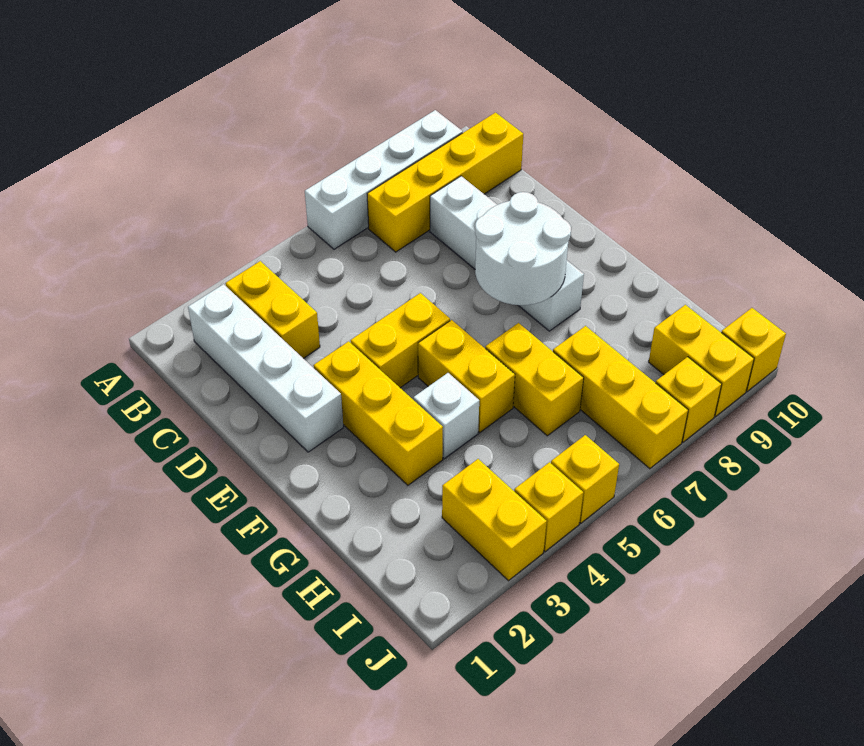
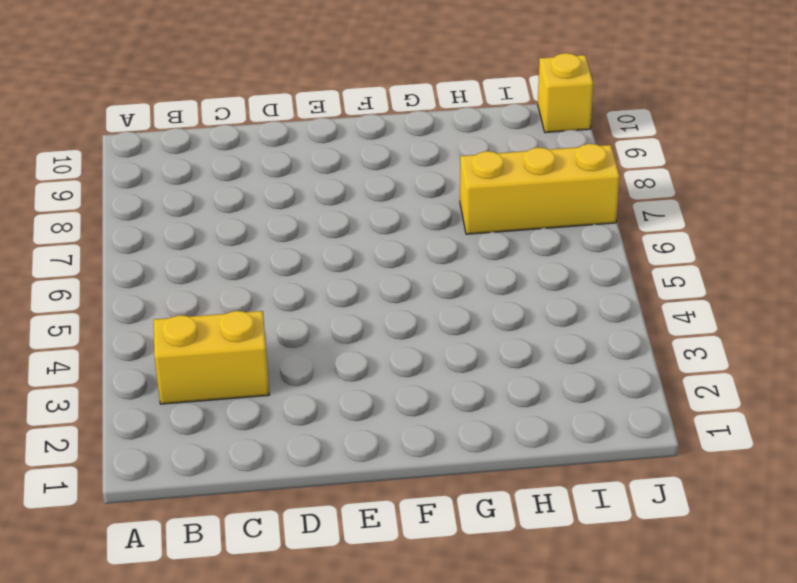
none -> white 1x4 brick [305,110,463,249]
none -> white 1x4 brick [188,284,343,452]
none -> yellow 1x4 brick [367,113,523,252]

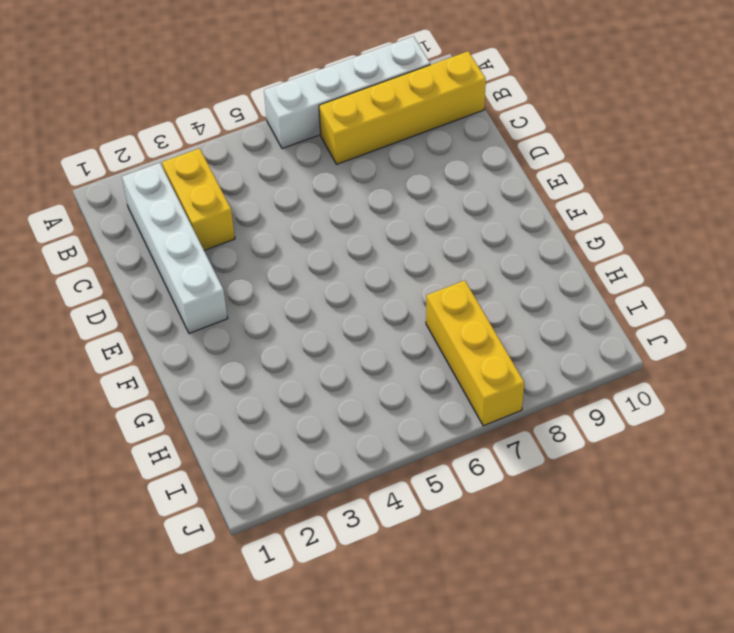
none -> white 1x4 brick [430,176,584,331]
none -> yellow 1x3 brick [313,341,443,485]
none -> yellow 1x2 brick [351,293,450,388]

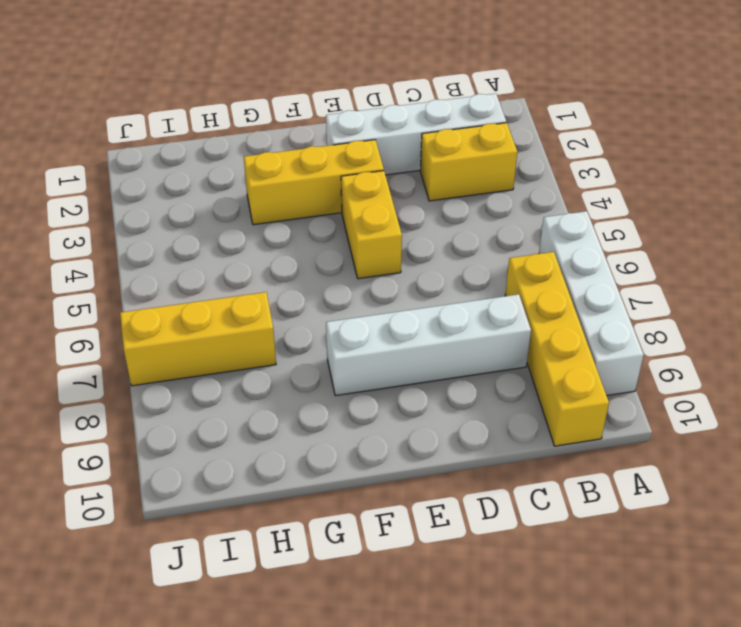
none -> yellow 1x2 brick [418,320,515,433]
none -> white 1x1 brick [413,373,479,459]
none -> yellow 1x2 brick [485,323,584,436]

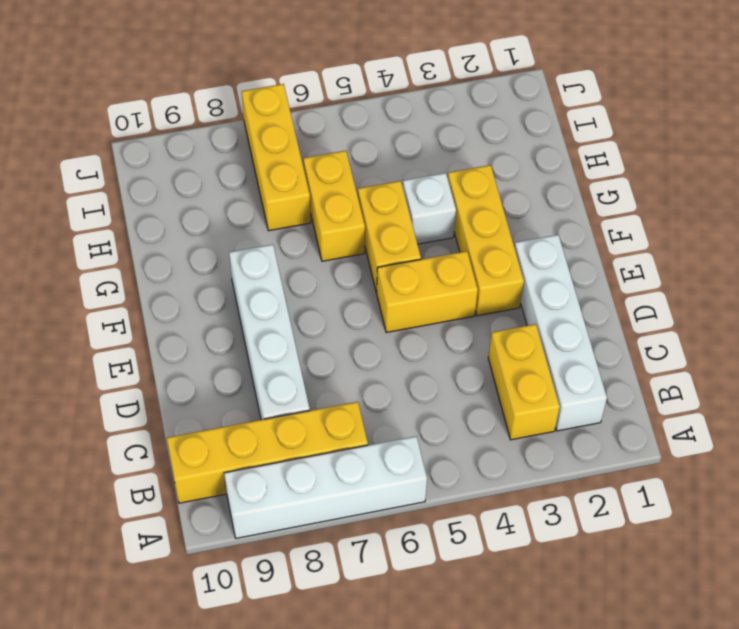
none -> yellow 1x2 brick [442,459,547,581]
none -> yellow 1x2 brick [649,305,754,416]
none -> yellow 1x1 brick [514,462,583,552]

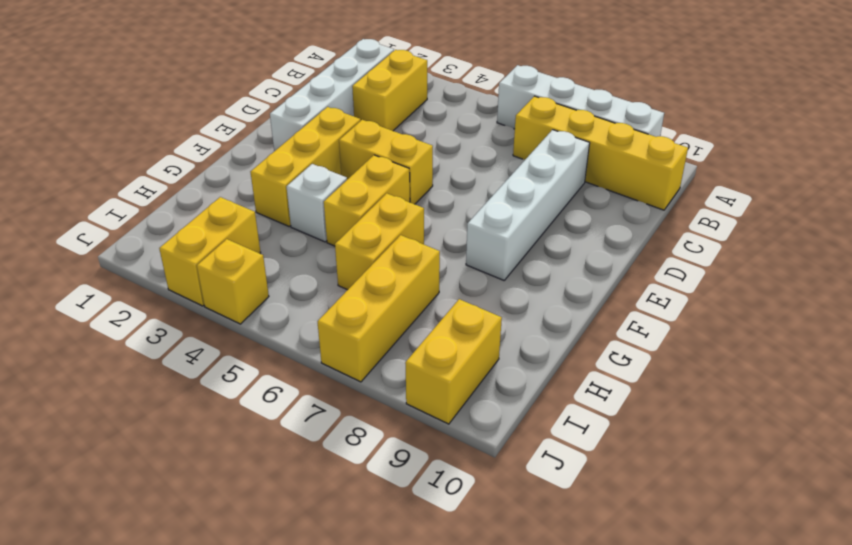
none -> yellow 1x1 brick [551,435,619,523]
none -> yellow 1x1 brick [656,357,722,442]
none -> yellow 1x1 brick [721,308,786,391]

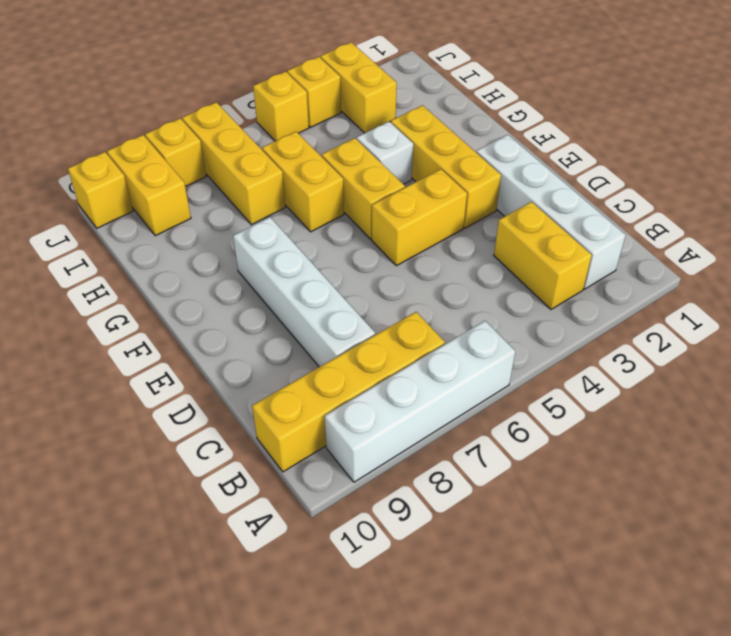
none -> white 2x2 round brick [475,192,571,305]

